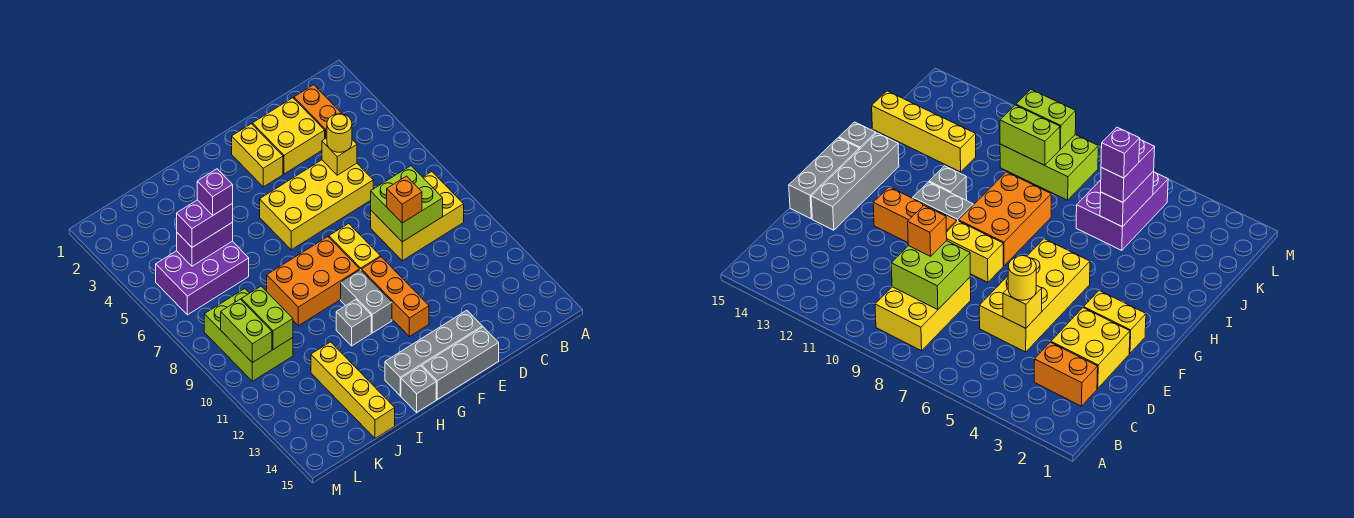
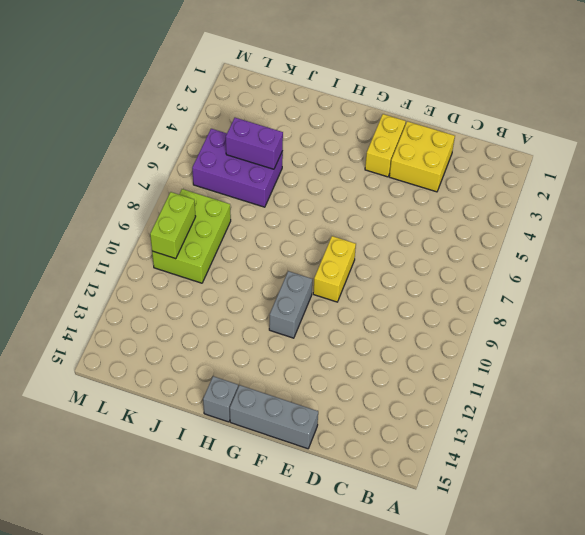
none -> yellow 2x3 brick [371,172,464,261]
none -> orange 1x2 brick [294,85,342,139]
none -> yellow 2x4 brick [260,160,373,250]

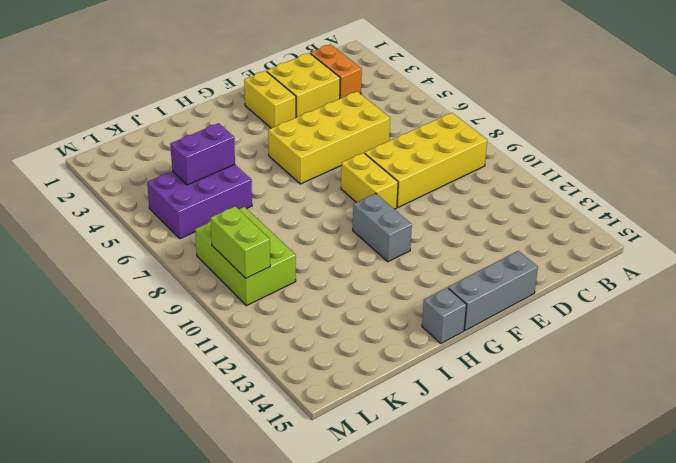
yellow 2x4 brick [365,113,487,207] -> yellow 2x3 brick [371,172,464,261]
none -> grey 1x4 brick [385,310,482,396]
none -> orange 1x3 brick [361,257,429,337]
none -> orange 2x3 brick [267,237,360,326]

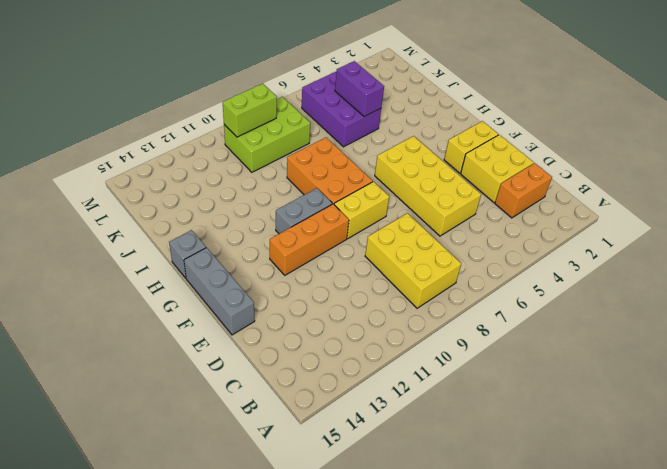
none -> grey 1x4 brick [385,310,482,396]
none -> grey 1x1 brick [336,300,371,346]
none -> yellow 1x4 brick [311,342,395,438]

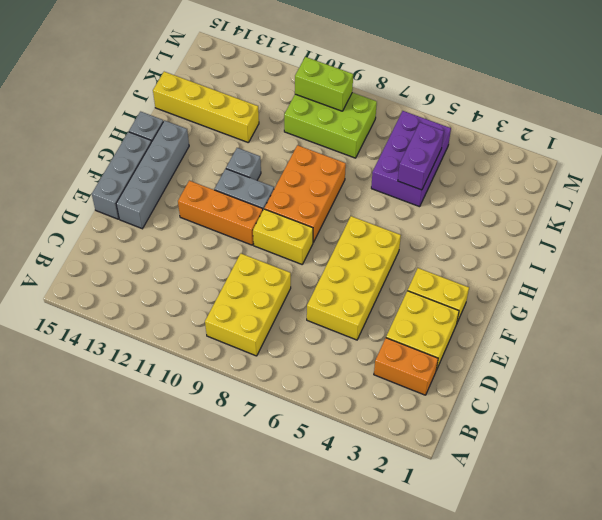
none -> lime 2x2 brick [371,166,443,242]
none -> yellow 1x1 brick [322,138,357,175]
none -> lime 1x2 brick [241,286,293,349]

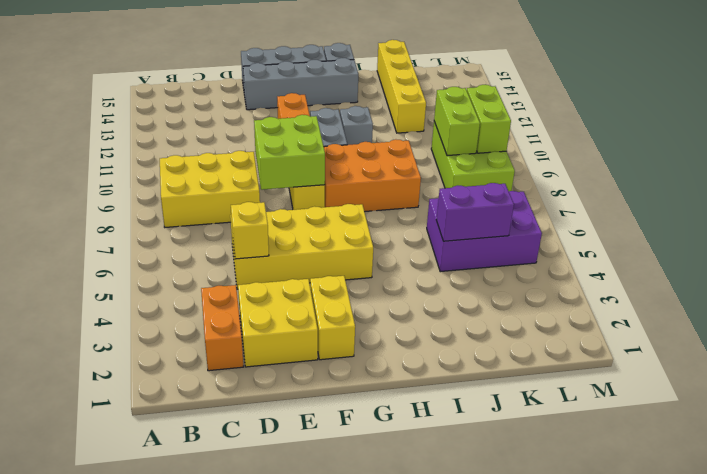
lime 2x2 brick [254,115,325,190] -> lime 2x2 brick moved to [371,166,443,242]
none -> yellow 1x1 round brick [327,114,352,152]
none -> orange 1x1 brick [387,176,422,223]
none -> purple 1x2 brick [177,200,233,247]

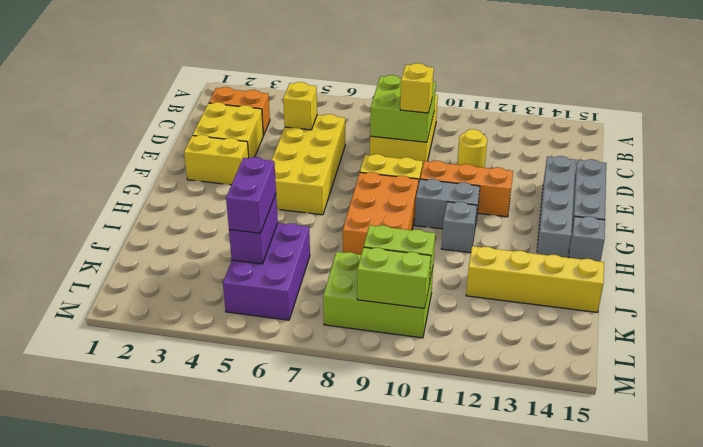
yellow 1x1 brick [400,63,434,113] -> orange 1x1 brick [387,176,422,223]
yellow 1x1 round brick [457,129,487,168] -> yellow 1x1 round brick moved to [327,114,352,152]
none -> purple 1x1 brick [197,169,233,215]

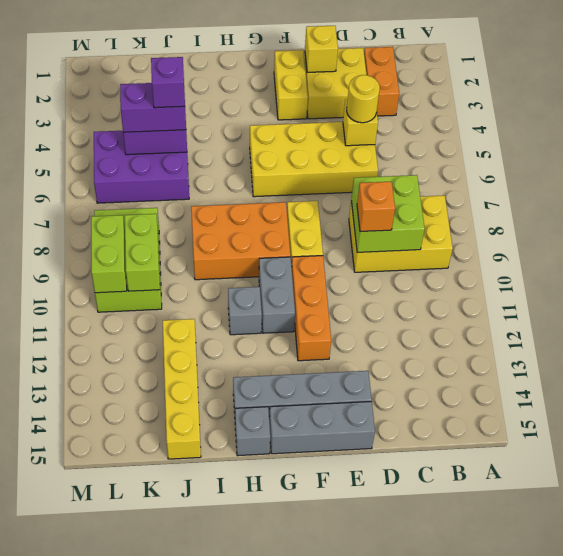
yellow 1x1 brick [305,26,338,72] -> none

